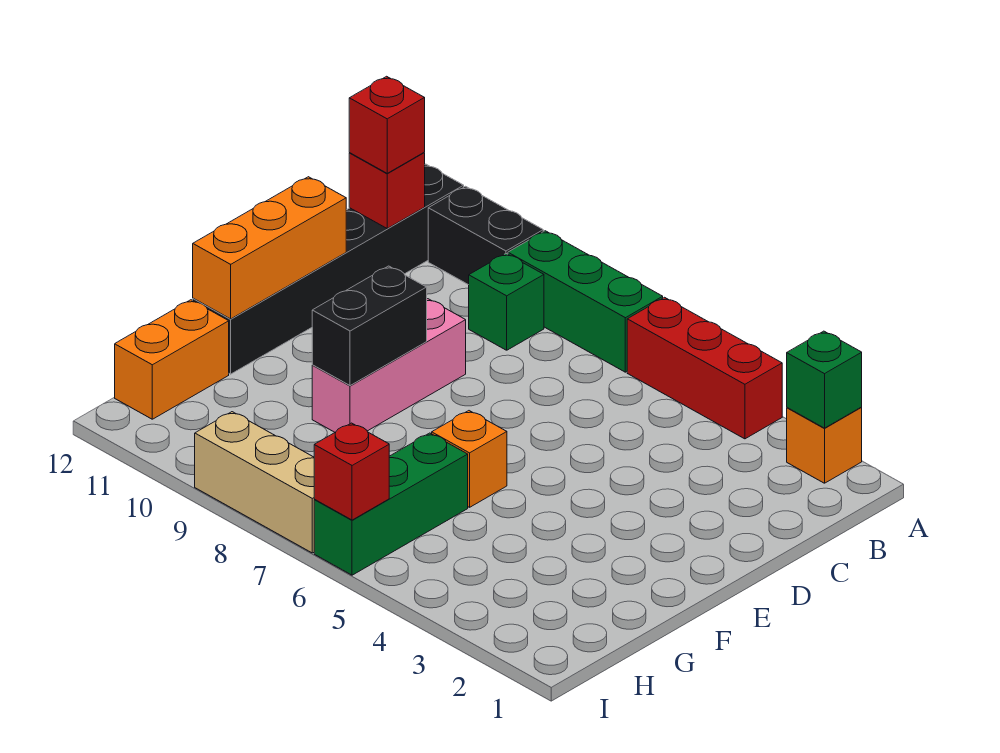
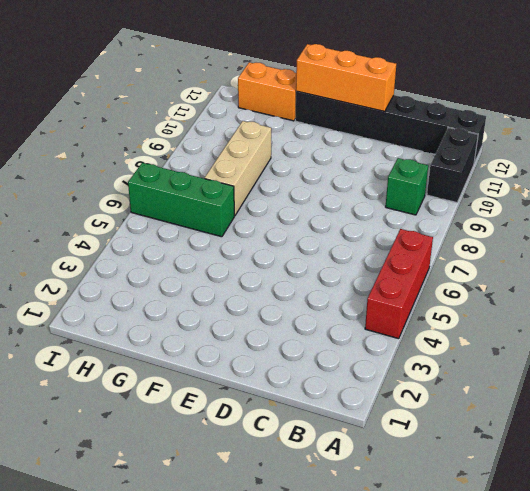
tan 1x3 brick [205,121,271,216] -> tan 1x3 brick moved to [195,412,315,553]
none -> orange 1x1 brick [787,408,862,483]
none -> green 1x3 brick [508,231,663,372]
none -> pink 1x3 brick [312,299,466,432]

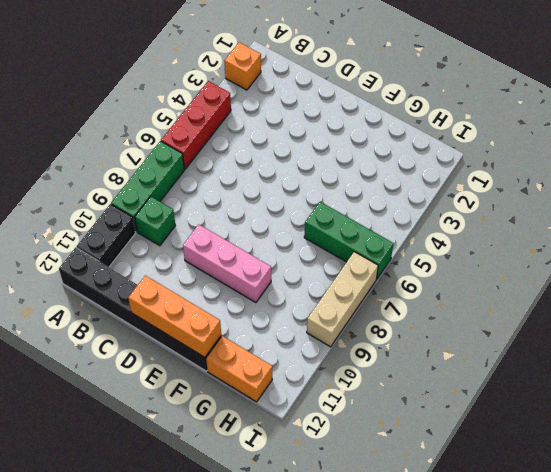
none -> orange 1x1 brick [432,411,507,507]
none -> green 1x1 brick [787,331,862,428]
none -> red 1x1 brick [349,153,425,228]

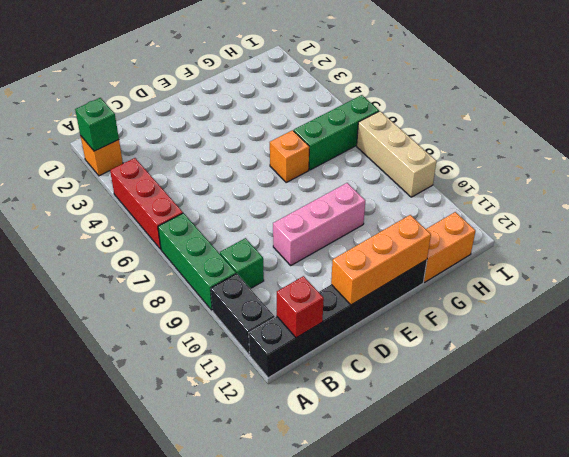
none -> black 1x2 brick [312,266,427,386]
none -> red 1x1 brick [314,423,389,520]
none -> red 1x1 brick [349,76,425,173]

